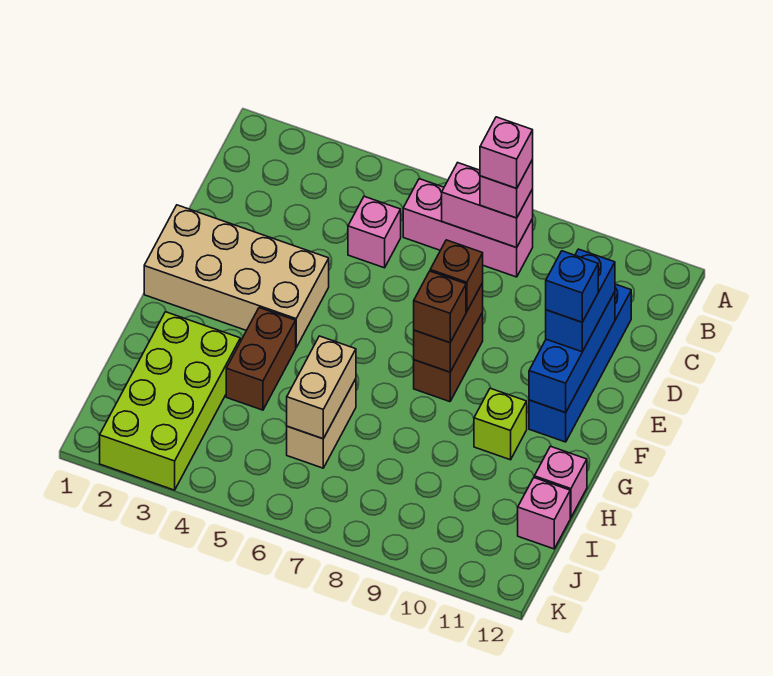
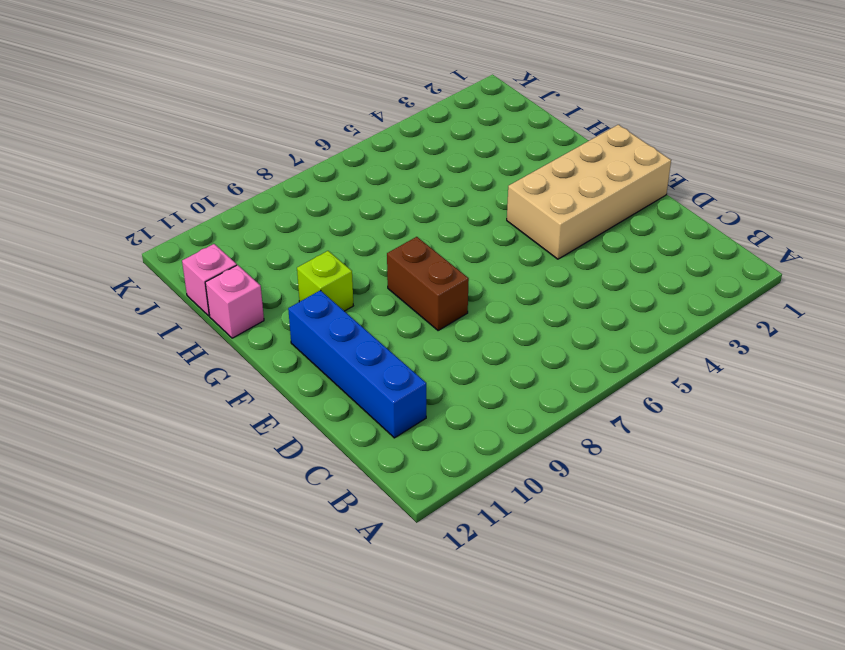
none -> pink 1x3 brick [403,179,533,277]
none -> pink 1x1 brick [348,196,401,268]
none -> brown 1x2 brick [226,308,296,410]

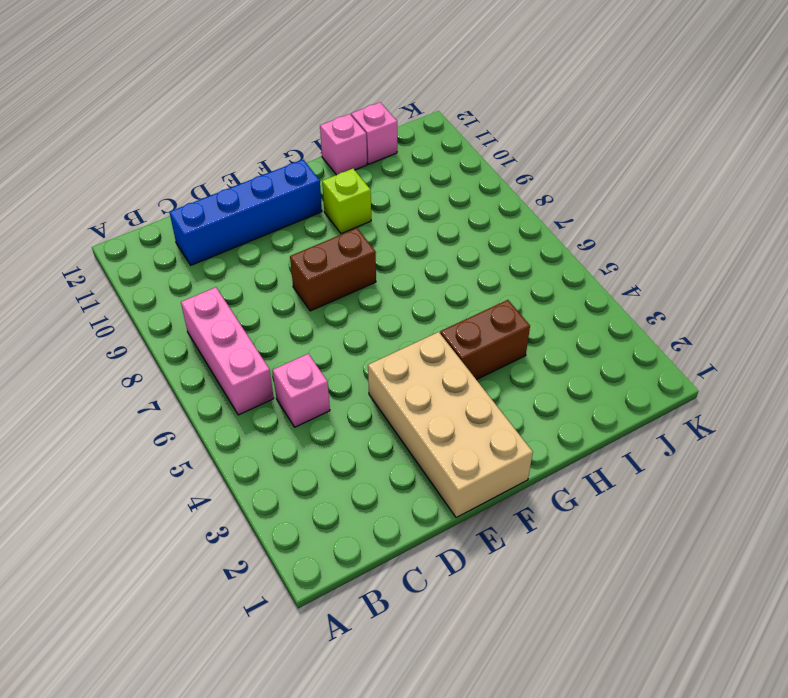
none -> lime 2x4 brick [100,312,240,490]
none -> tan 1x2 brick [287,379,356,468]
none -> pink 1x2 brick [442,163,533,248]

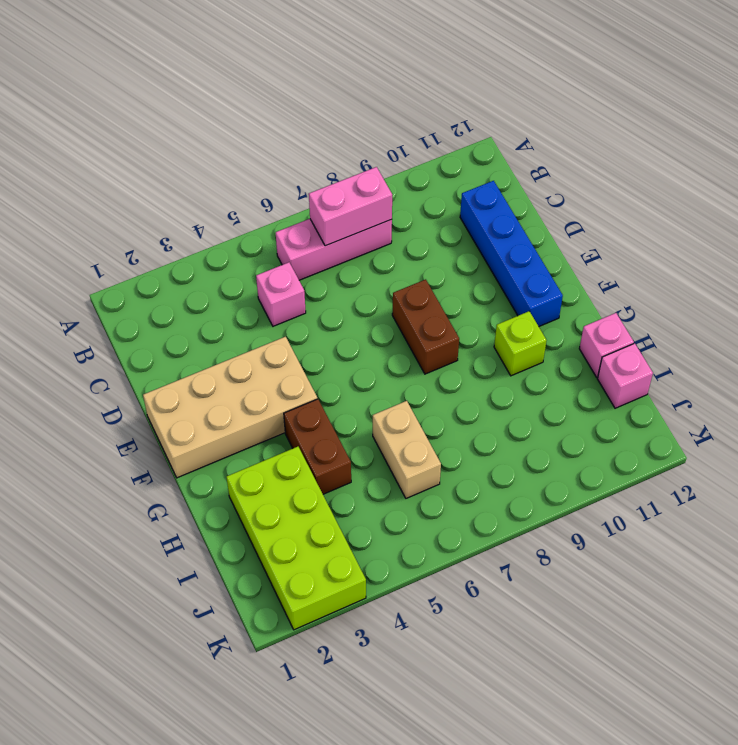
none -> blue 1x3 brick [529,292,615,413]
none -> brown 1x2 brick [414,283,483,372]
none -> tan 1x2 brick [287,336,356,439]

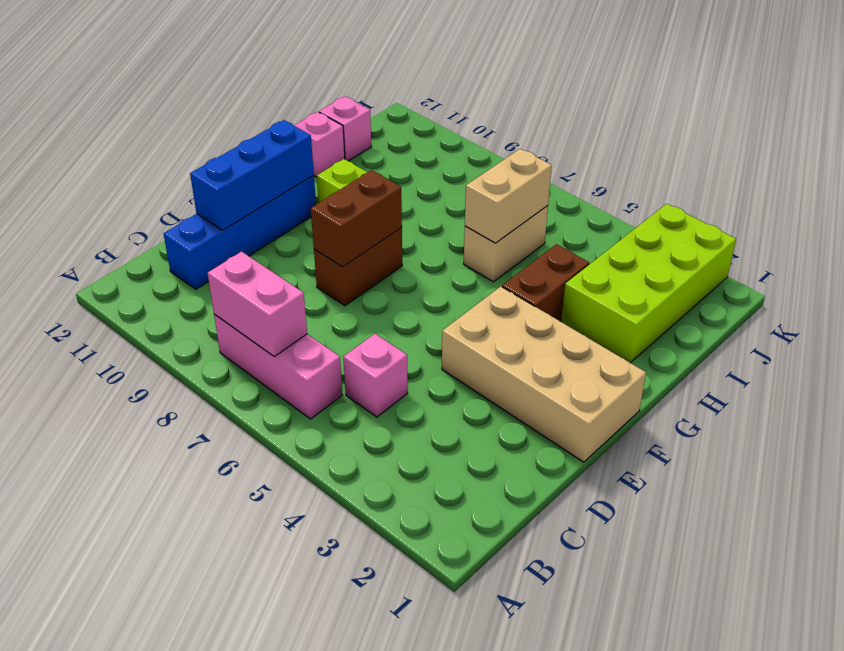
none -> pink 1x1 brick [480,160,533,218]
none -> blue 1x2 brick [546,249,615,352]
none -> brown 1x1 brick [430,240,483,311]

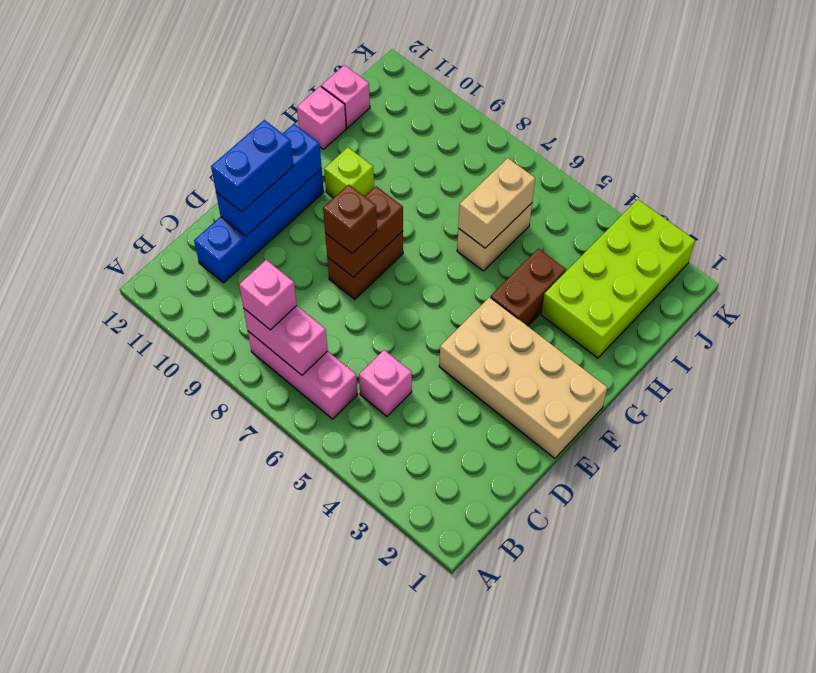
none -> brown 1x1 brick [414,271,466,343]
none -> pink 1x1 brick [480,117,533,188]
none -> blue 1x1 brick [546,251,598,322]

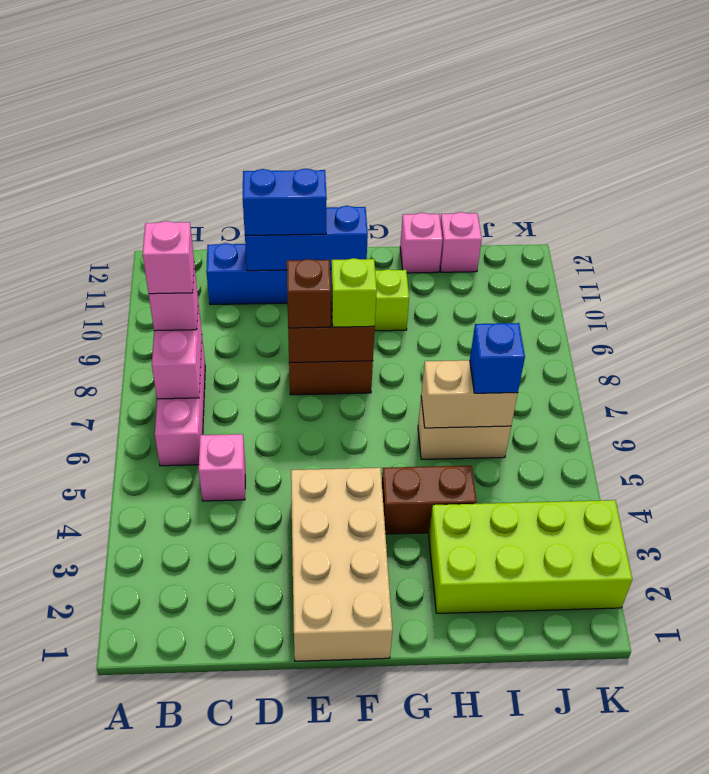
lime 1x1 brick [331,258,377,327] -> brown 1x1 brick [414,271,466,343]
blue 1x1 brick [470,323,525,393] -> blue 1x1 brick moved to [546,251,598,322]

